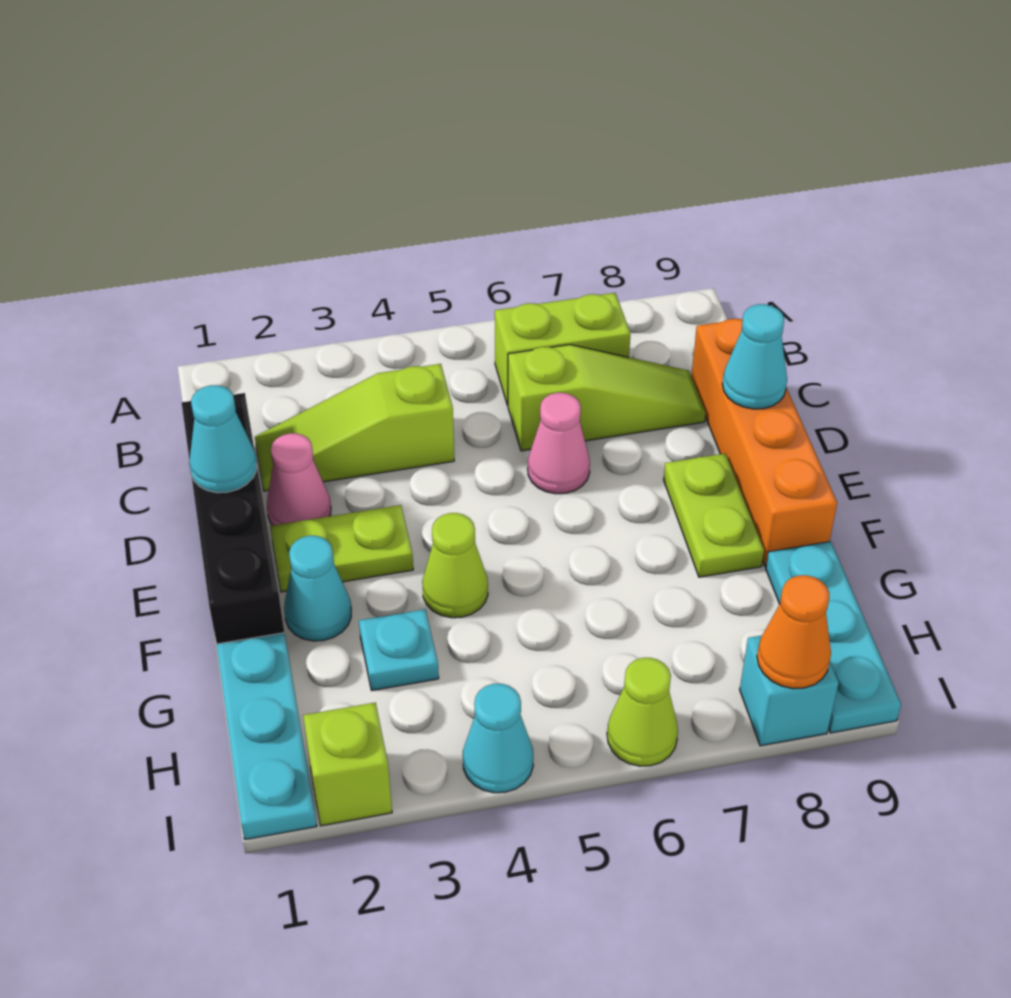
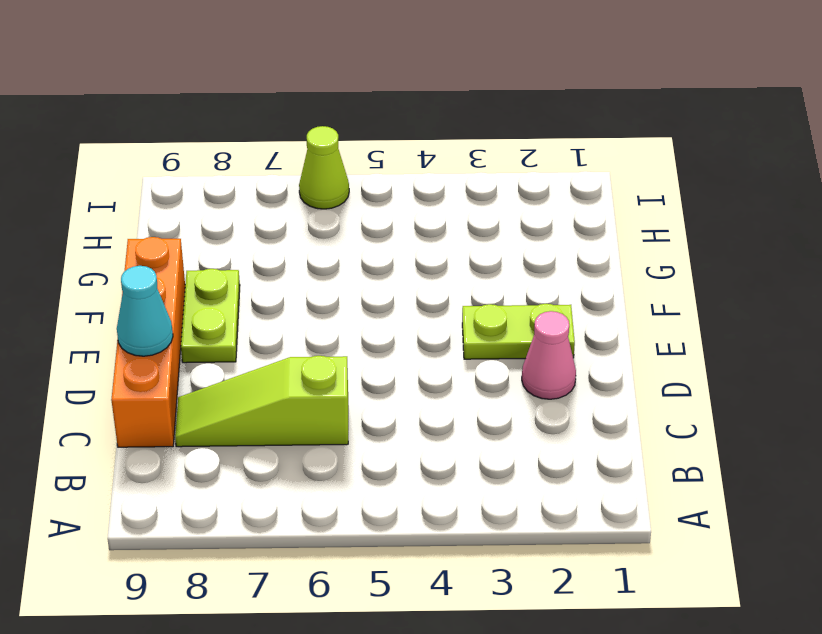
none -> lime 1x2 brick [495,293,631,405]
none -> black 1x4 brick [182,393,284,644]
none -> lime 1x3 slope [255,364,454,491]

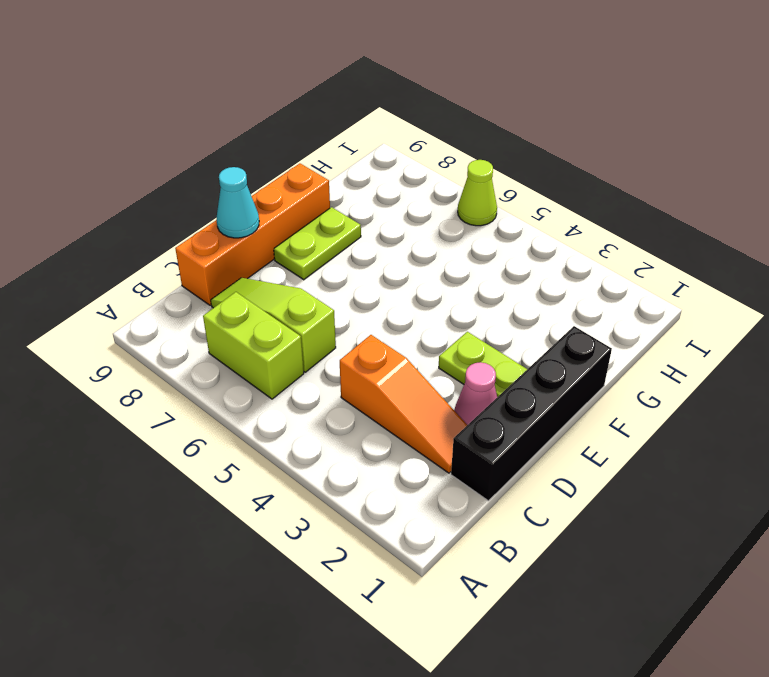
orange 1x3 slope [340,335,467,473] -> lime 1x3 slope [255,364,454,491]
none -> pink 1x1 cone [528,393,590,494]
none -> cyan 1x1 cone [284,536,351,641]
none -> lime 1x1 cone [422,513,488,618]

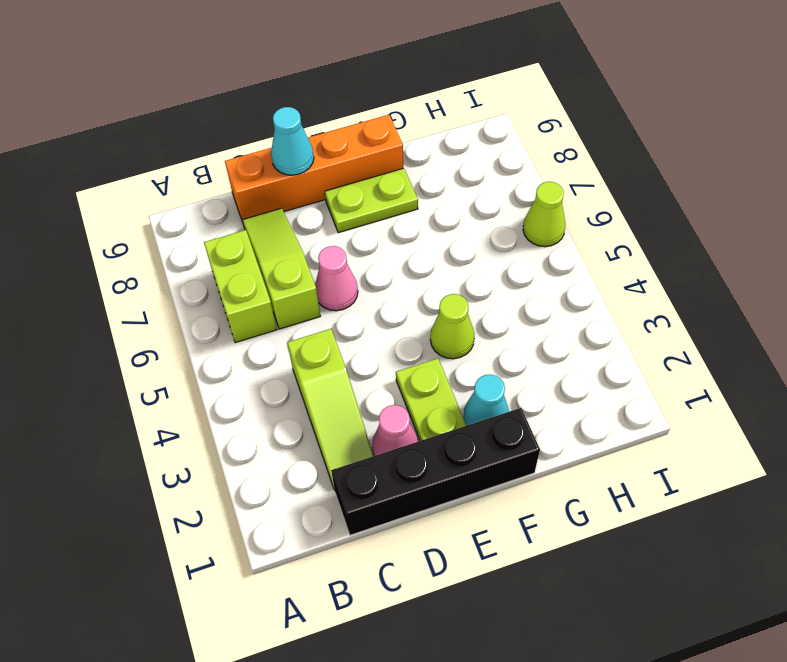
none -> cyan 1x3 plate [217,633,317,840]
none -> cyan 1x1 plate [359,609,439,690]
none -> cyan 1x3 plate [766,541,901,733]

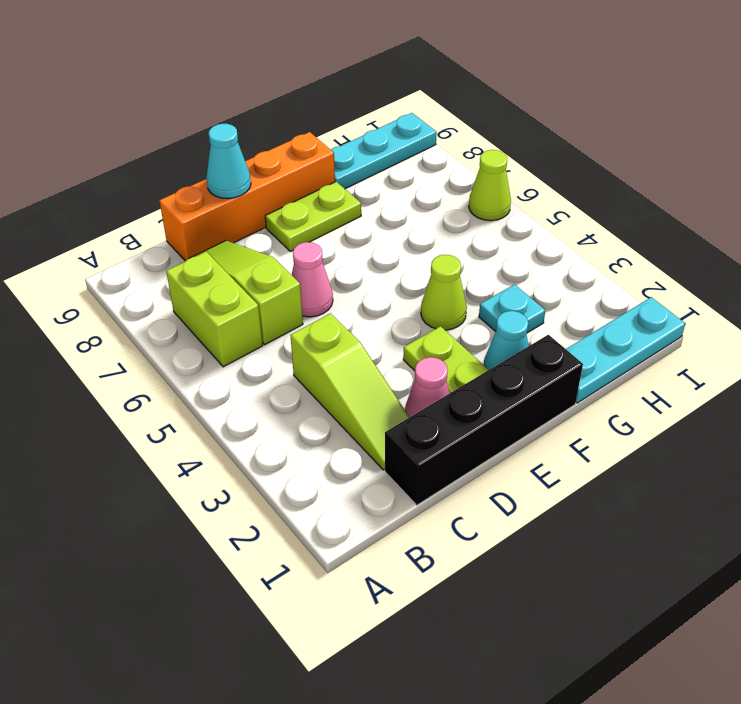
none -> lime 1x1 brick [303,703,392,826]
none -> cyan 1x1 cone [463,684,533,793]
none -> cyan 1x1 brick [740,635,839,746]

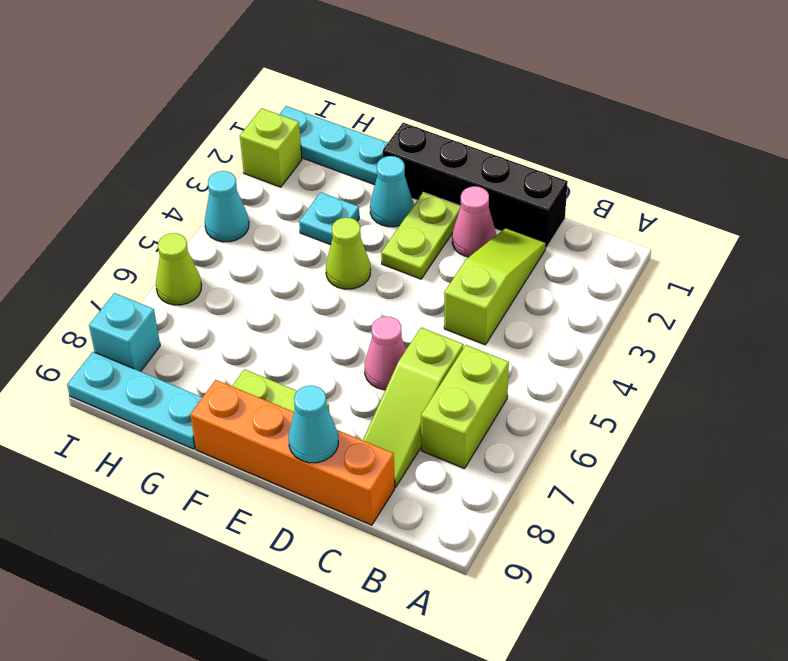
none -> cyan 1x1 cone [189,385,257,493]
none -> orange 1x1 cone [757,575,831,689]

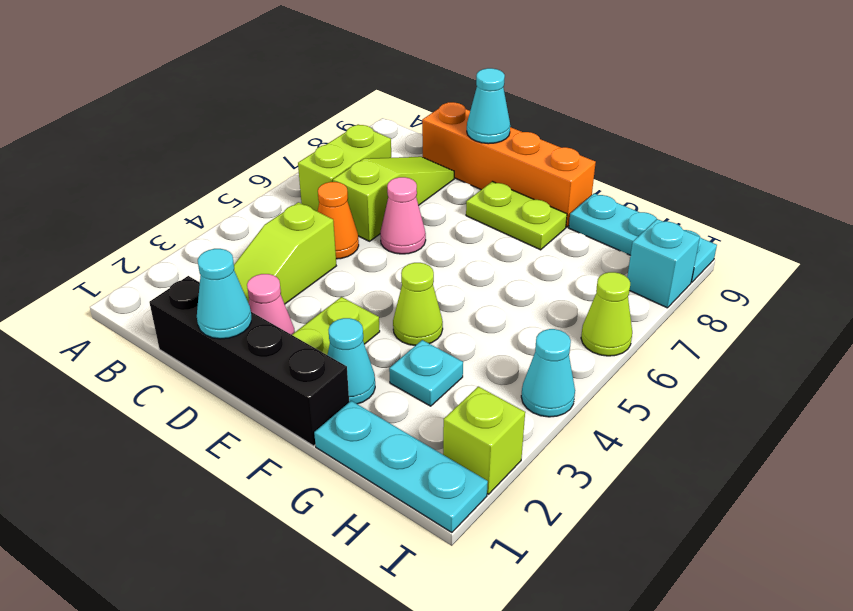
orange 1x1 cone [318,182,359,259] -> orange 1x1 cone moved to [757,575,831,689]

